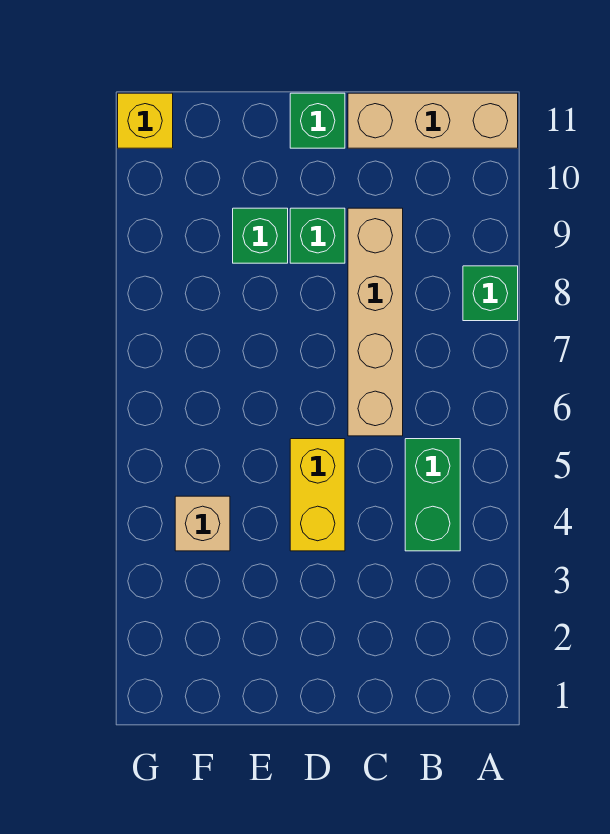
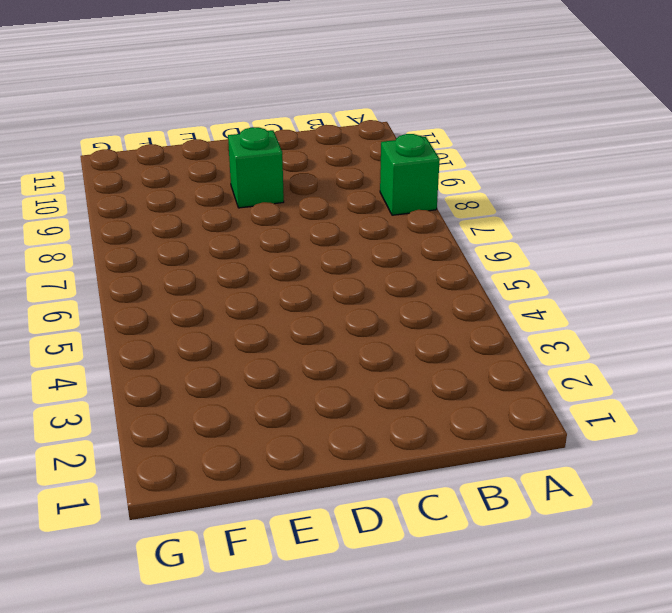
none -> tan 1x3 brick [348,93,518,148]
none -> green 1x2 brick [405,439,460,551]

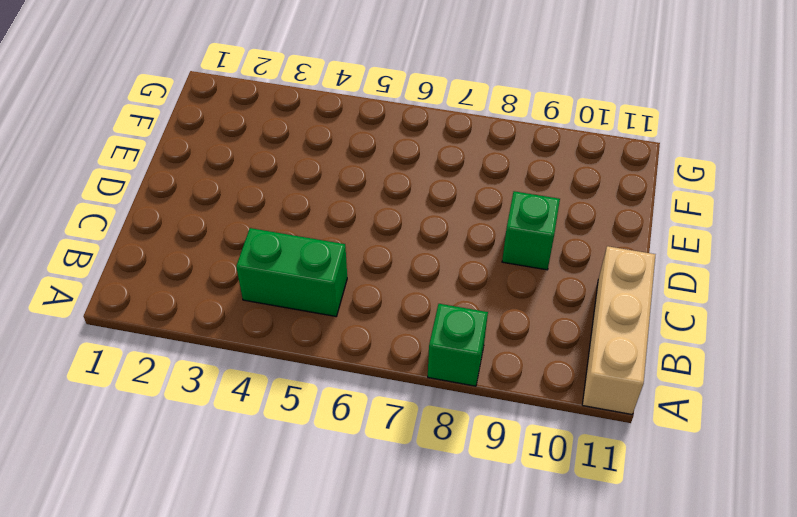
none -> tan 1x4 brick [348,208,403,436]
none -> yellow 1x2 brick [290,439,345,551]

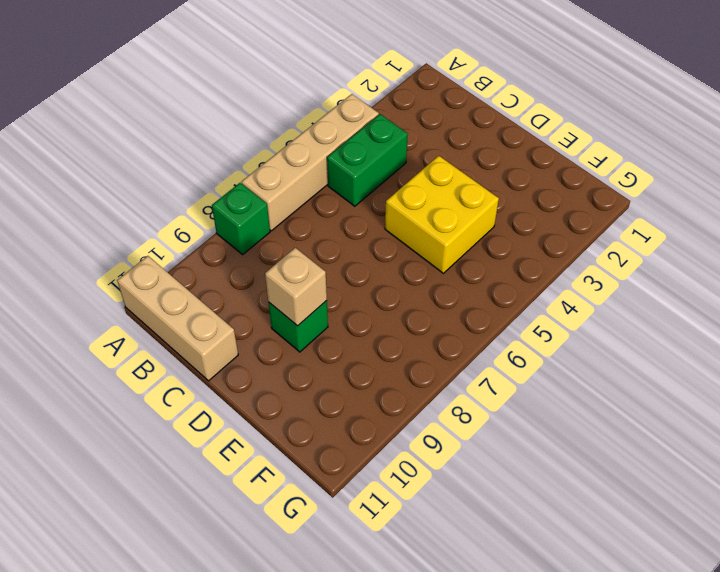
tan 1x4 brick [242,94,379,231] -> tan 1x4 brick moved to [348,208,403,436]
yellow 2x2 brick [385,156,499,273] -> yellow 1x2 brick [290,439,345,551]
tan 1x1 brick [265,248,327,326] -> tan 1x1 brick moved to [175,496,230,551]
none -> green 1x1 brick [290,93,345,148]
none -> green 1x1 brick [233,208,288,263]

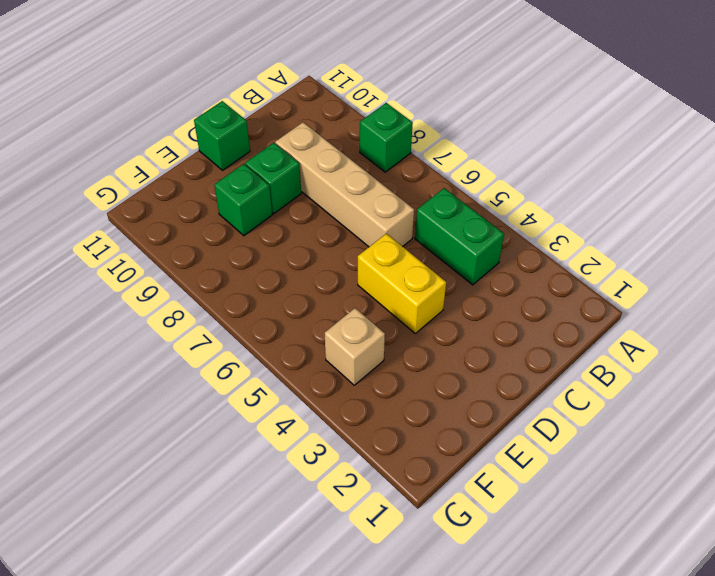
none -> tan 1x3 brick [348,93,518,148]
none -> yellow 1x1 brick [118,93,173,148]

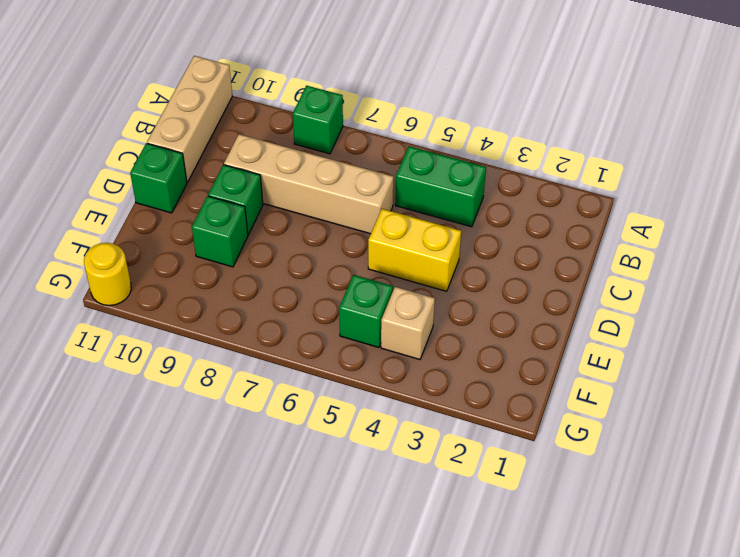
green 1x1 brick [339,275,393,347] -> none
yellow 1x1 round brick [84,243,131,306] -> yellow 1x1 brick [118,93,173,148]

